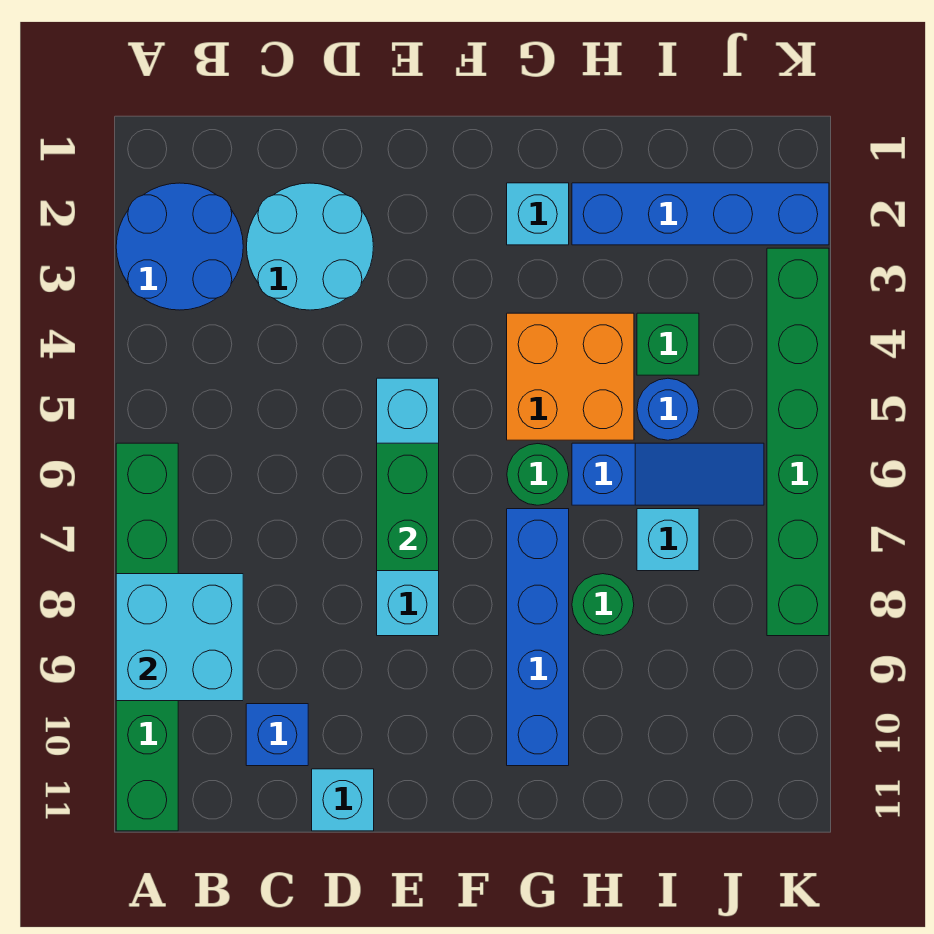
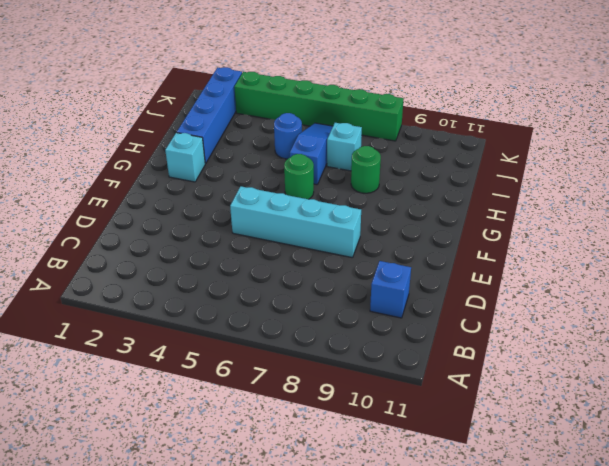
none -> blue 2x2 round brick [116,183,243,310]
none -> green 1x6 brick [116,443,178,831]
none -> cyan 2x2 round brick [246,183,374,310]

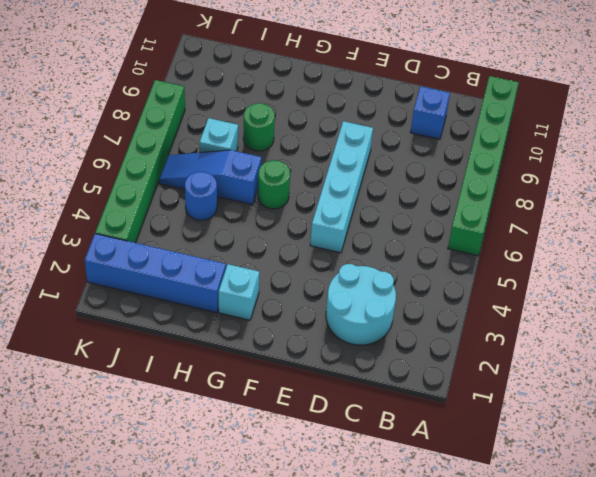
none -> blue 2x2 round brick [116,183,243,310]
none -> cyan 1x1 brick [312,769,374,831]
none -> orange 2x2 brick [507,313,634,440]

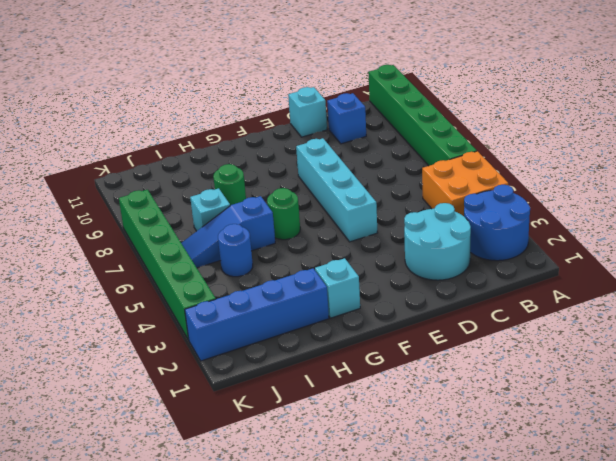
orange 2x2 brick [422,151,508,216] -> orange 2x2 brick moved to [507,313,634,440]
none -> blue 1x4 brick [507,509,569,766]
none -> green 1x1 brick [637,313,699,375]
none -> cyan 2x2 brick [116,574,243,701]

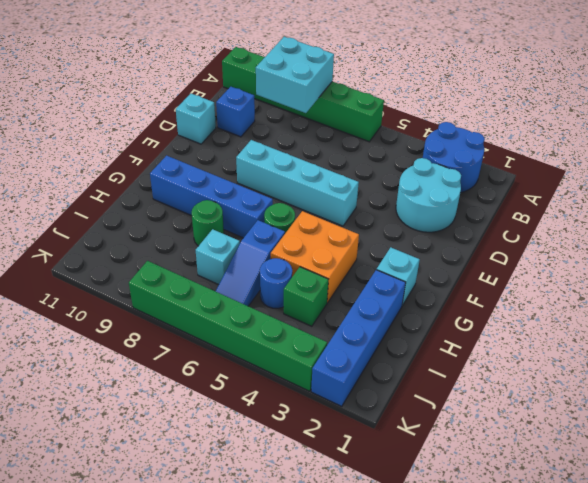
none -> green 1x2 brick [377,443,439,571]

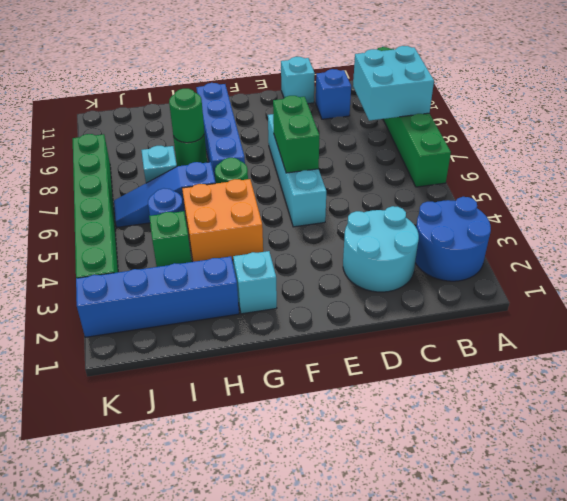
green 1x1 round brick [169,89,204,143] -> none

